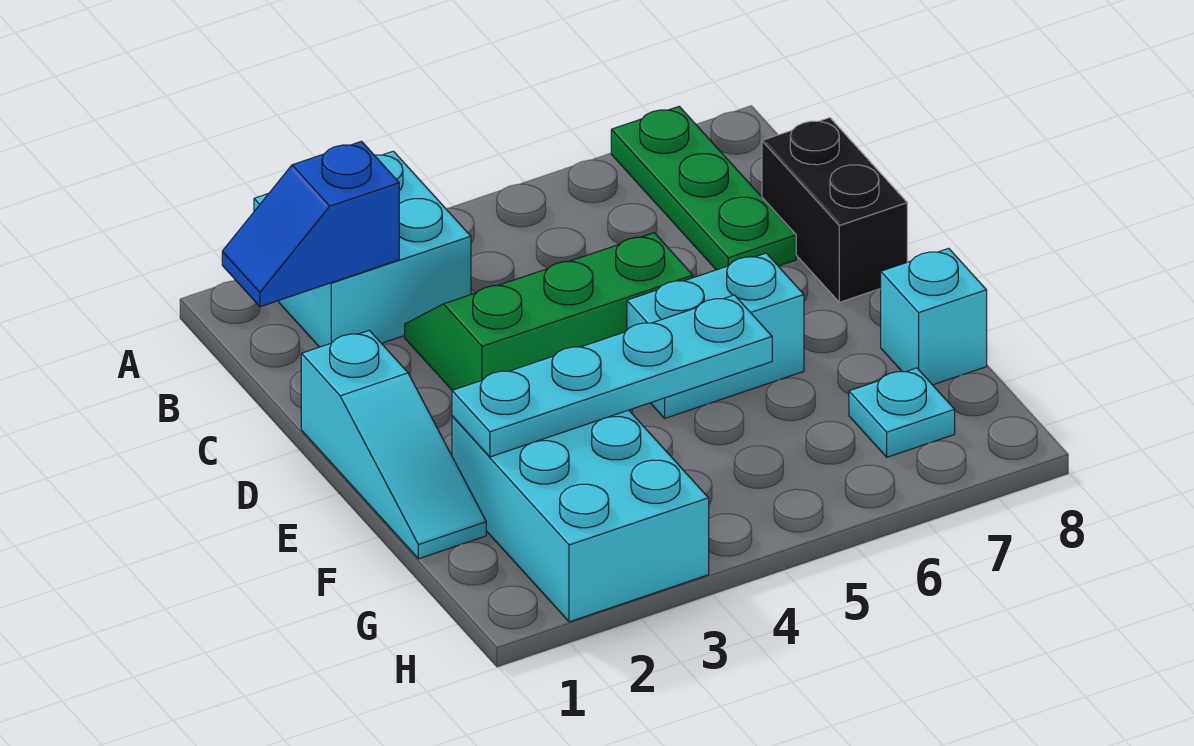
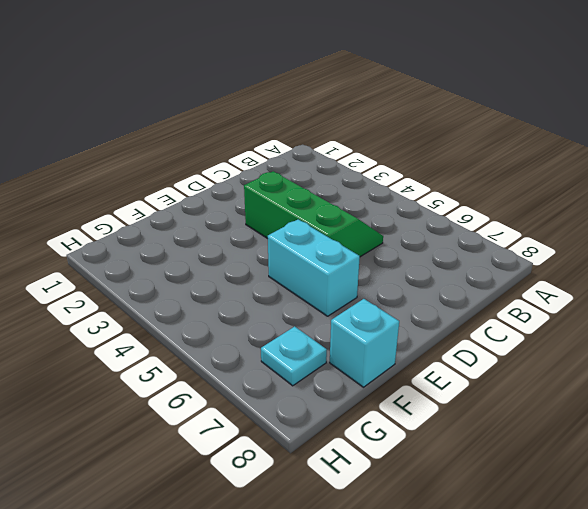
none -> cyan 2x2 brick [254,151,471,347]
none -> green 1x3 plate [611,106,796,270]

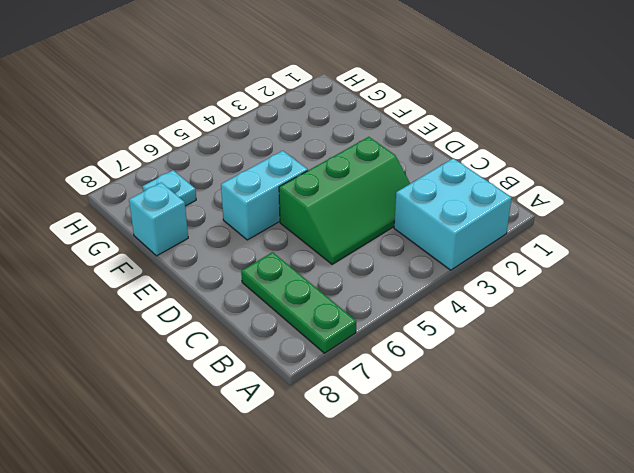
none -> black 1x2 brick [762,118,907,302]
none -> cyan 1x3 slope [301,330,486,559]

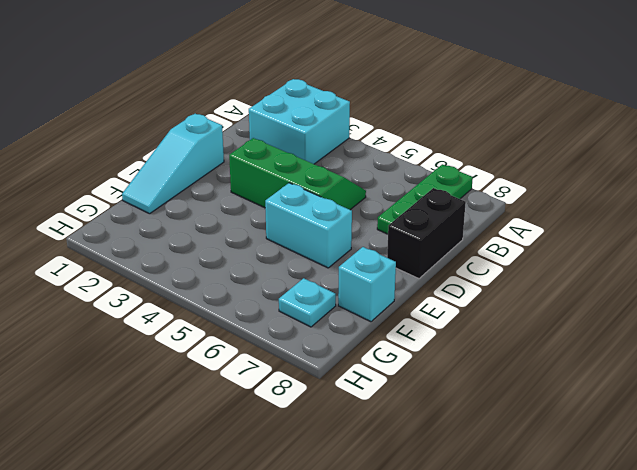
none -> cyan 2x3 brick [452,410,709,622]
none -> blue 1x2 slope [222,141,399,307]

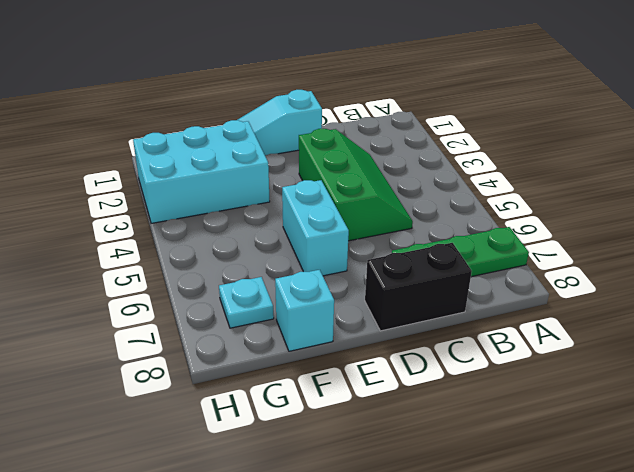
none -> cyan 2x2 brick [254,151,471,347]
none -> blue 1x2 slope [222,141,399,307]

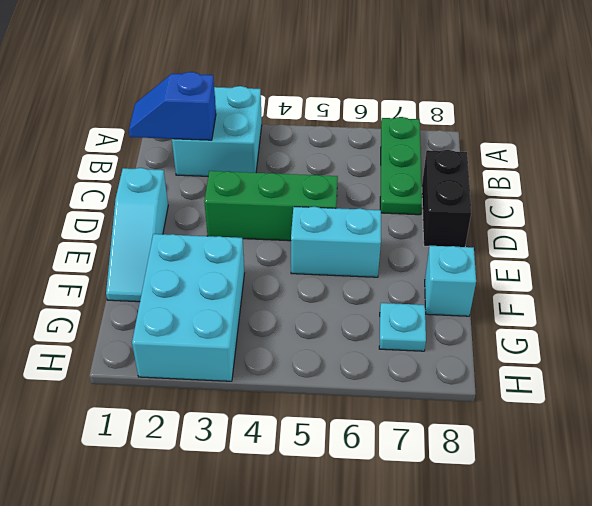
none -> cyan 1x4 plate [452,295,772,457]

